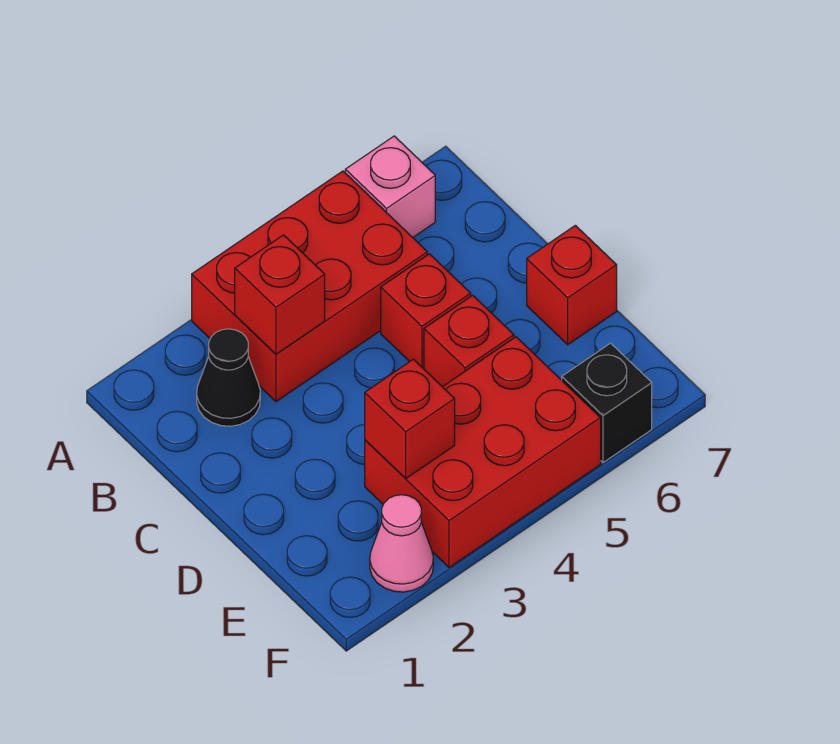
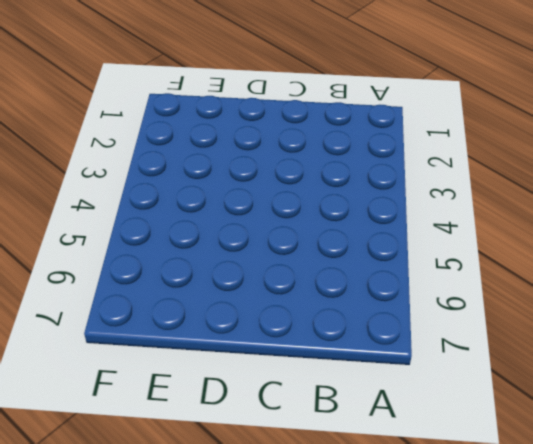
none -> red 2x3 brick [192,171,427,402]
none -> pink 1x1 brick [345,136,435,237]

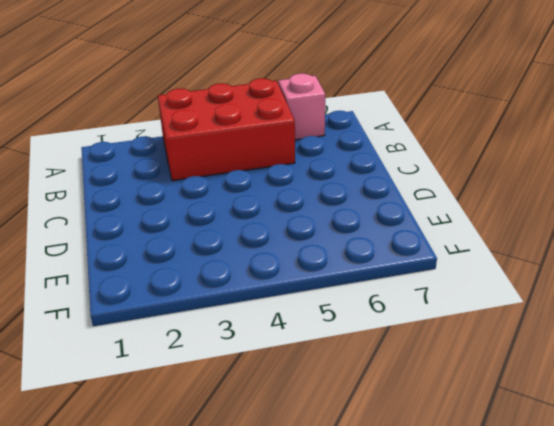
none -> black 1x1 cone [197,329,260,426]
none -> red 1x1 brick [381,254,471,369]

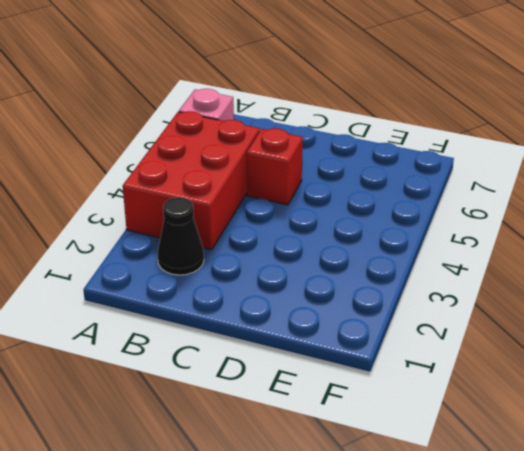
none -> red 1x1 brick [424,295,514,387]
none -> red 1x1 brick [527,225,617,345]

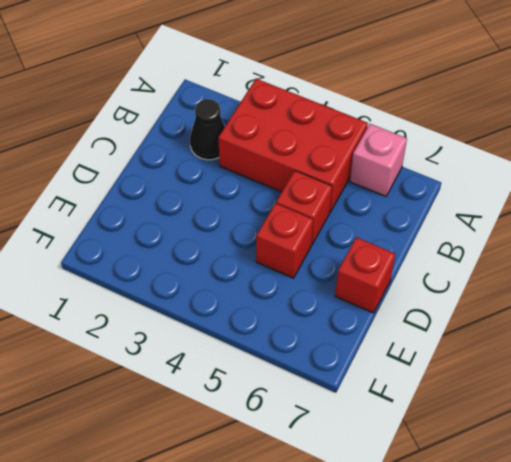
none -> red 2x3 brick [365,337,601,567]
none -> pink 1x1 cone [370,495,433,592]

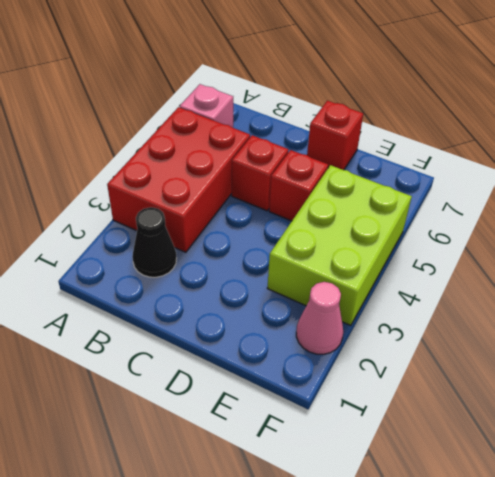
lime 2x3 brick [267,165,412,326] -> red 2x3 brick [365,337,601,567]
none -> black 1x1 brick [562,343,652,462]
none -> red 1x1 brick [235,235,325,354]

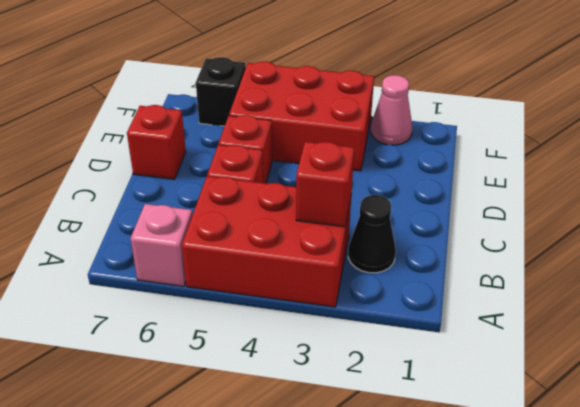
none -> red 1x1 brick [365,359,455,479]

